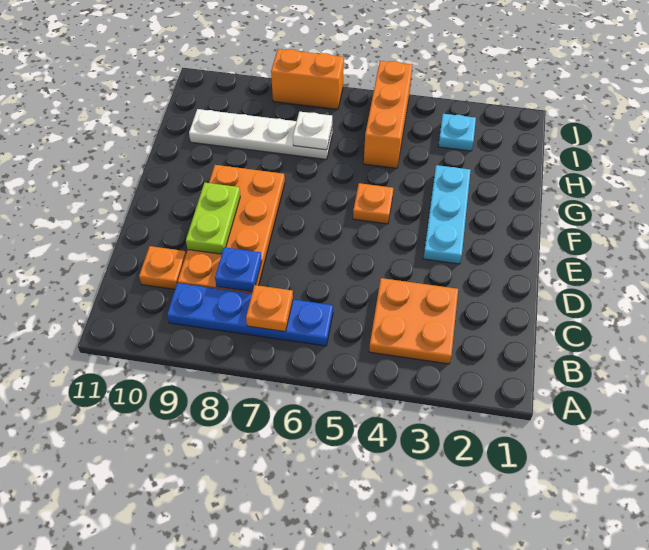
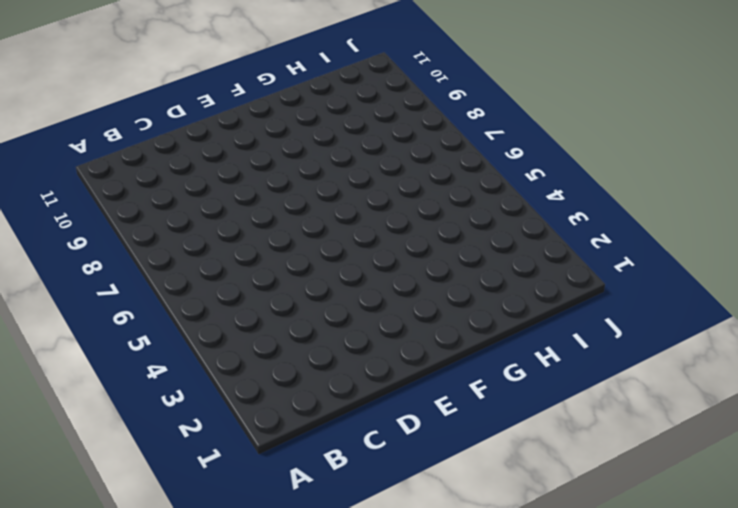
none -> orange 2x2 plate [369,278,458,364]
none -> blue 1x4 plate [167,283,333,346]
none -> orange 2x4 plate [178,165,285,294]

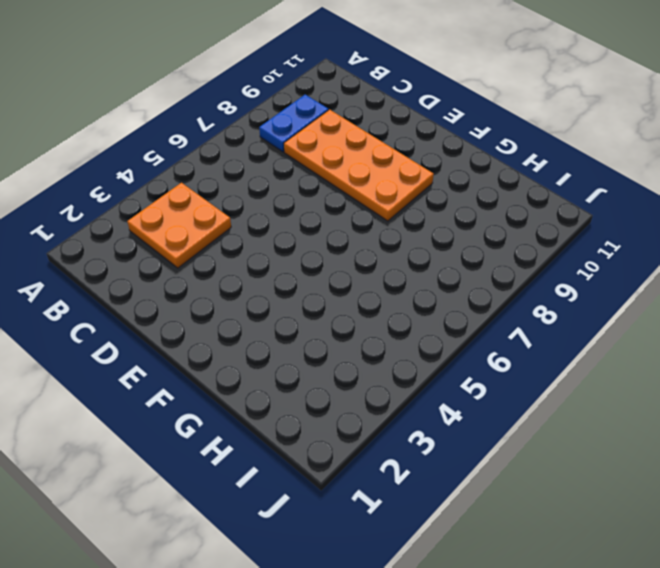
blue 1x2 plate [259,94,328,152] -> blue 1x4 plate [167,283,333,346]
none -> orange 1x1 plate [139,246,186,289]
none -> cyan 1x3 plate [423,165,471,264]
none -> orange 1x1 plate [353,183,393,224]

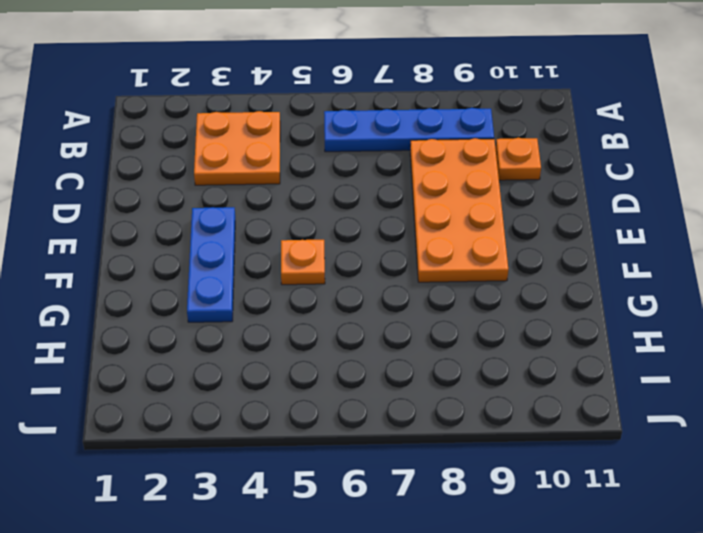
blue 1x3 plate [187,207,235,322] -> cyan 1x3 plate [423,165,471,264]
none -> orange 1x3 brick [364,61,412,168]
none -> white 1x4 plate [189,109,332,159]
none -> cyan 1x1 plate [438,114,476,151]

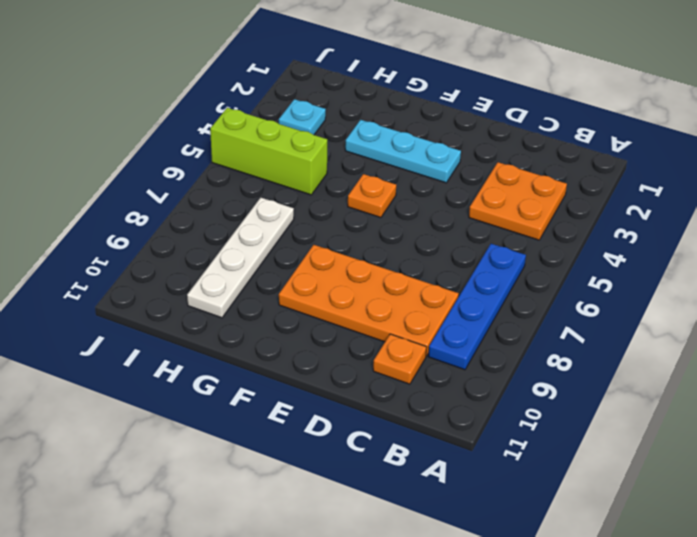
lime 1x3 brick [210,108,327,195] -> orange 1x3 brick [364,61,412,168]
none -> orange 1x2 brick [271,49,344,109]
none -> orange 1x1 plate [246,285,293,332]
none -> blue 1x1 plate [215,247,262,292]

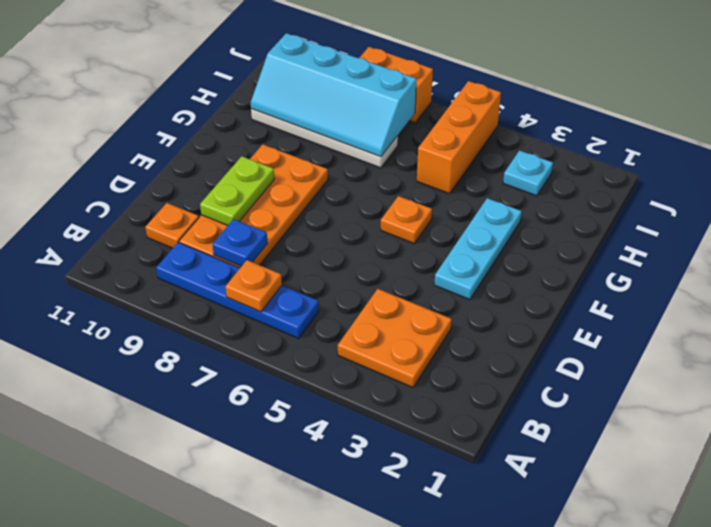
cyan 2x4 slope [251,33,417,157] -> white 1x1 plate [293,112,332,150]

